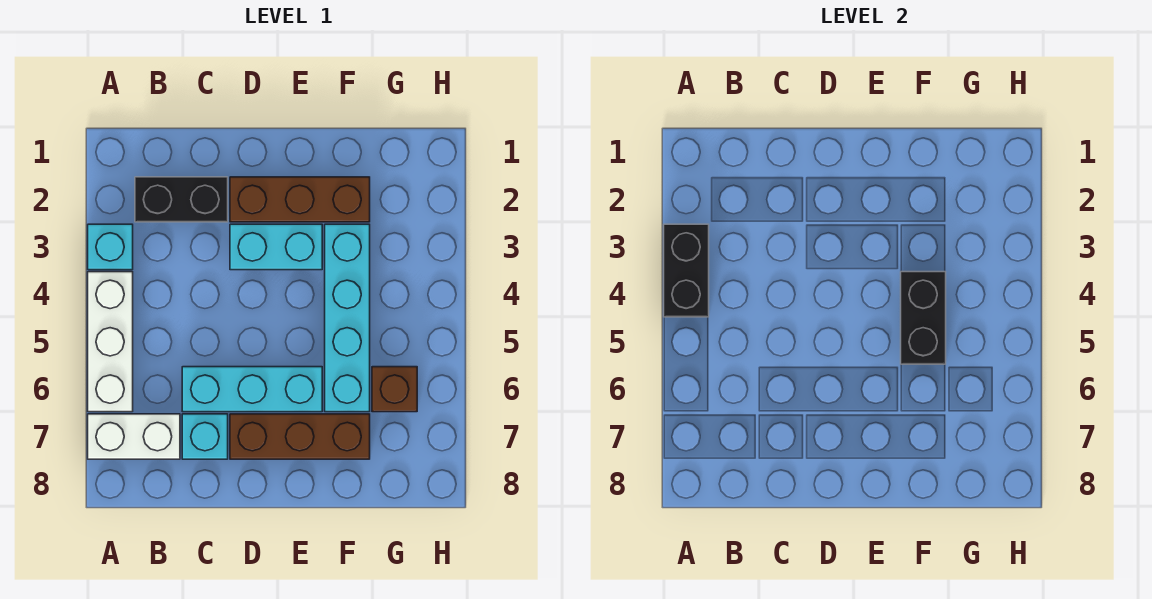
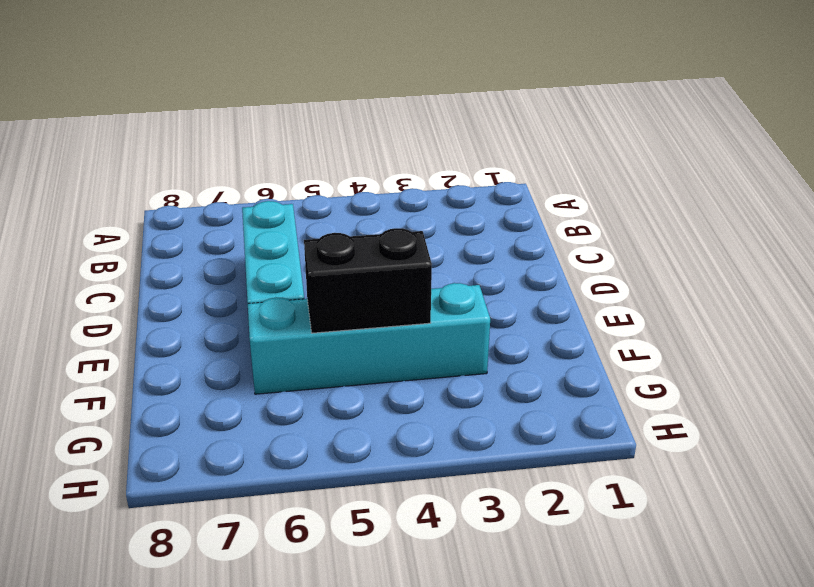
none -> cyan 1x1 brick [88,224,133,270]
none -> white 1x3 brick [88,272,133,412]
none -> white 1x2 brick [88,414,180,459]

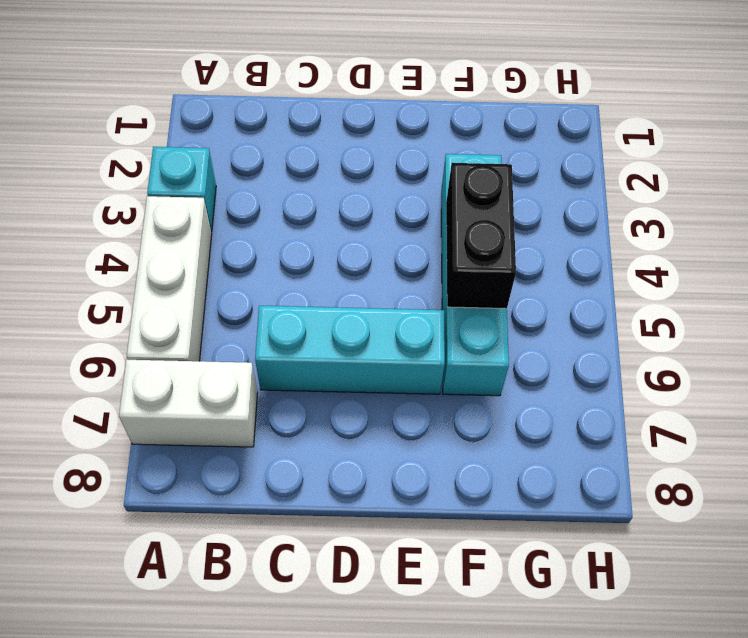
none -> black 1x2 brick [135,177,228,222]
none -> cyan 1x1 brick [182,414,228,459]
none -> brown 1x3 brick [230,177,370,222]

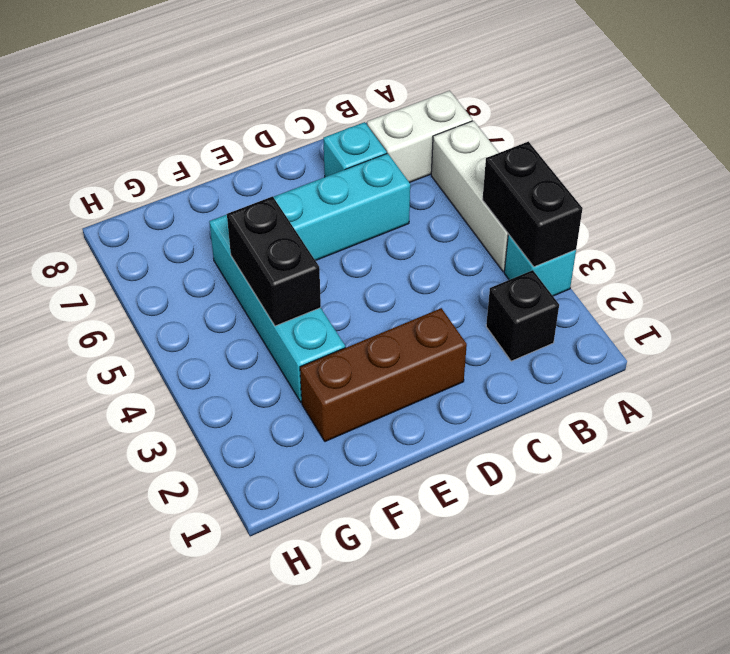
black 1x1 brick [486,270,559,361] -> black 1x2 brick [135,177,228,222]
none -> cyan 1x2 brick [230,224,322,270]
none -> brown 1x3 brick [230,414,370,459]
none -> brown 1x1 brick [372,367,417,412]

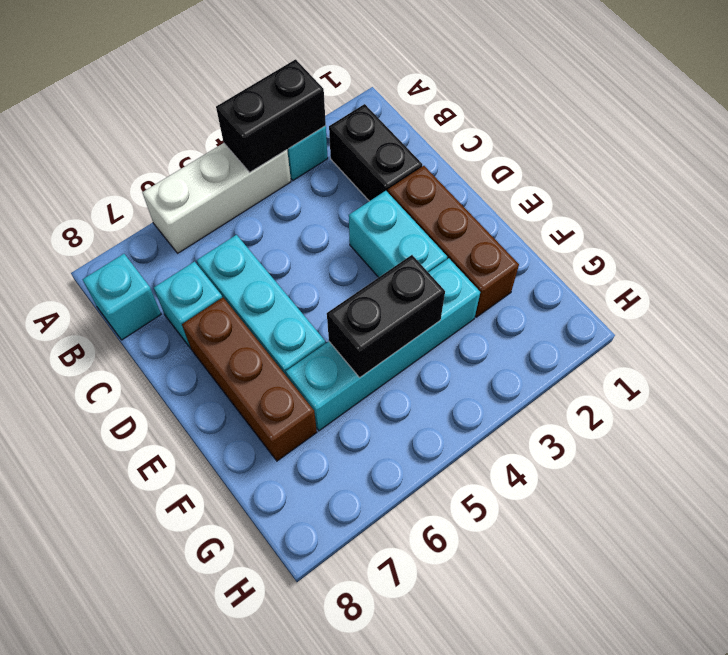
cyan 1x1 brick [83,254,161,340] -> none
none -> white 1x2 brick [88,414,180,459]
none -> brown 1x1 brick [372,367,417,412]

